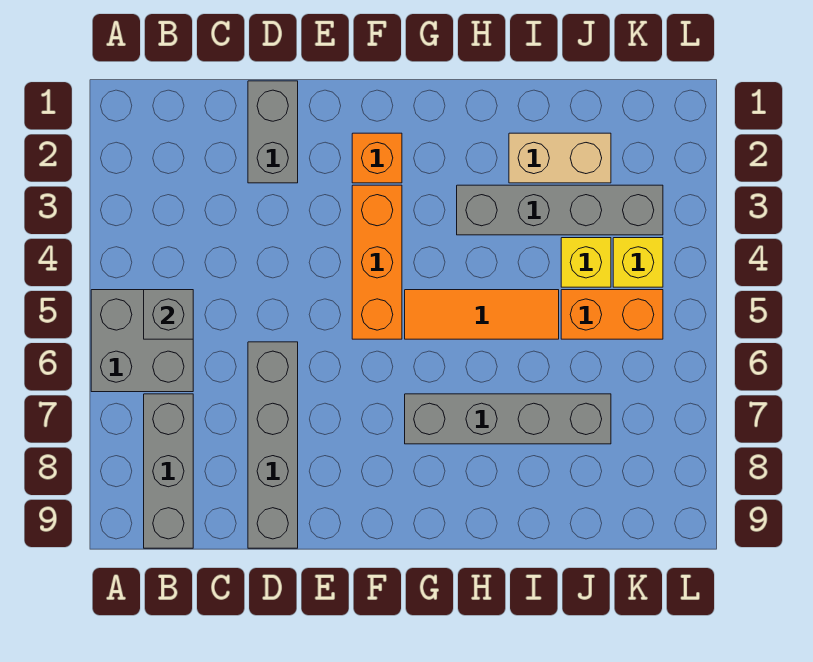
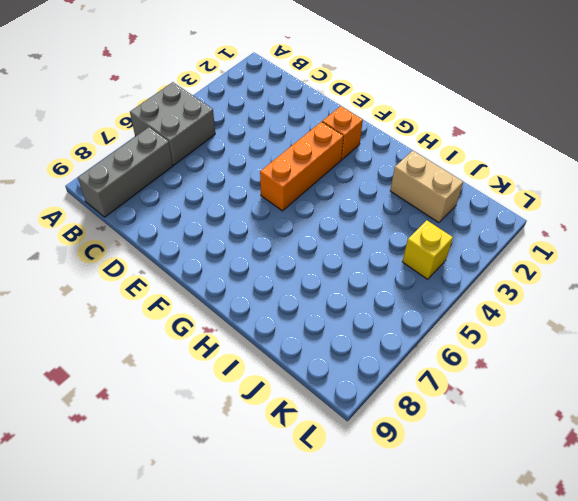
none -> grey 1x2 brick [248,81,298,183]
none -> grey 1x4 brick [248,342,298,548]
none -> orange 1x3 tile [405,290,559,339]

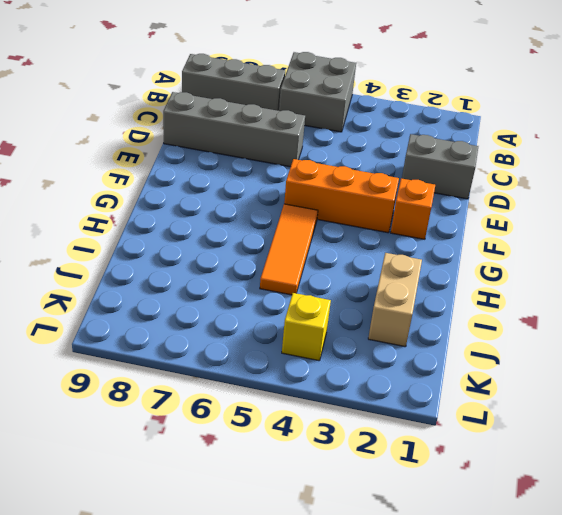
none -> grey 1x4 brick [405,394,611,444]
none -> grey 1x4 brick [457,185,663,235]
none -> yellow 1x1 brick [561,238,611,287]

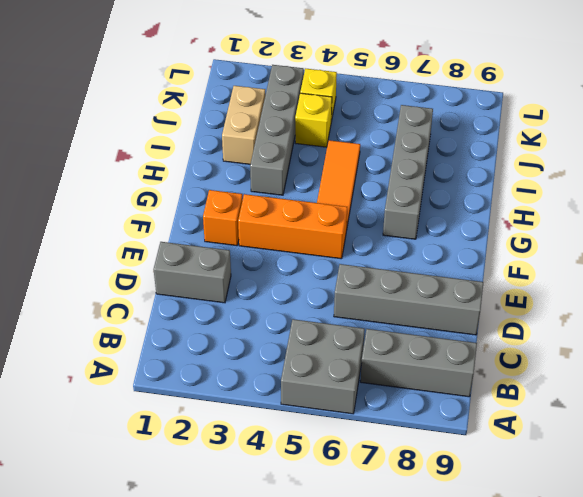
none -> orange 1x2 brick [561,290,663,339]
none -> grey 1x1 brick [144,290,193,339]

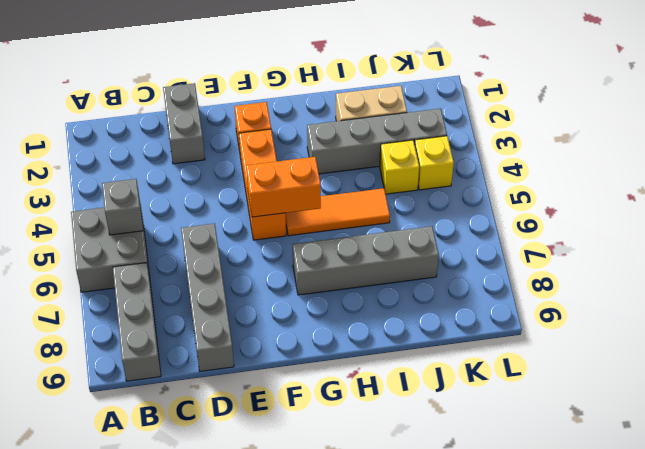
orange 1x2 brick [246,157,321,217] -> orange 1x2 brick moved to [561,290,663,339]

